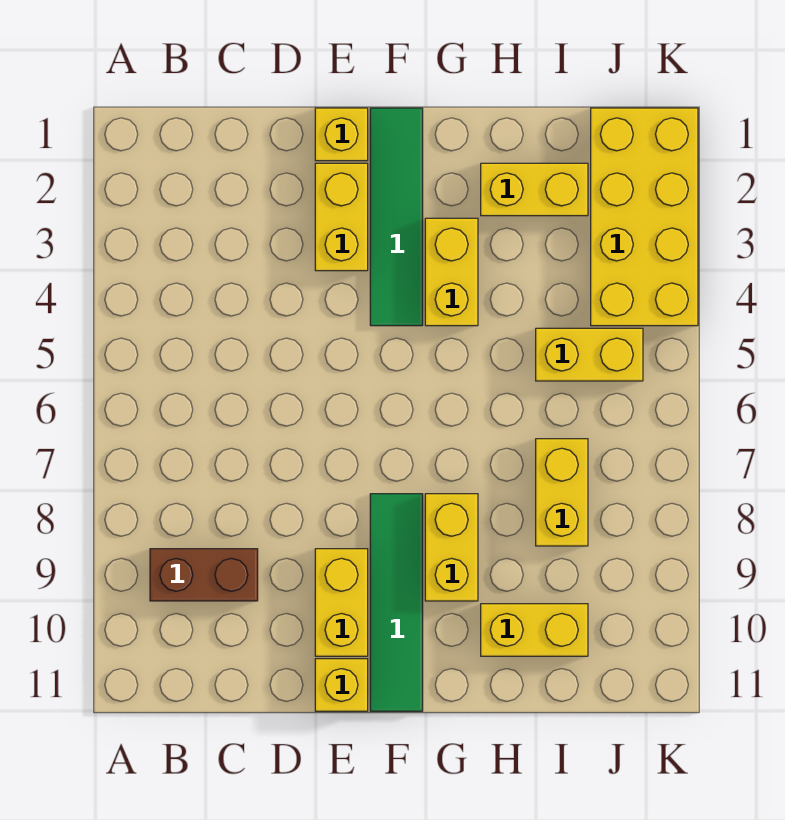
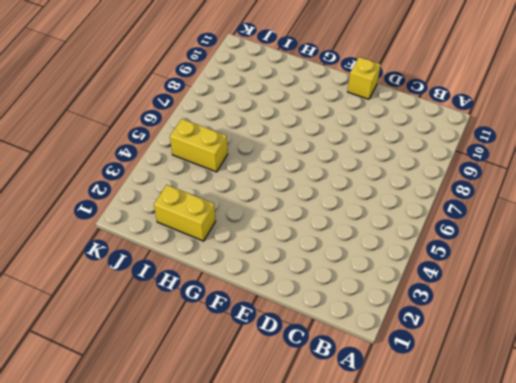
none -> brown 1x2 brick [150,549,258,601]
none -> yellow 1x1 brick [315,108,368,161]
none -> yellow 1x2 brick [315,163,368,271]

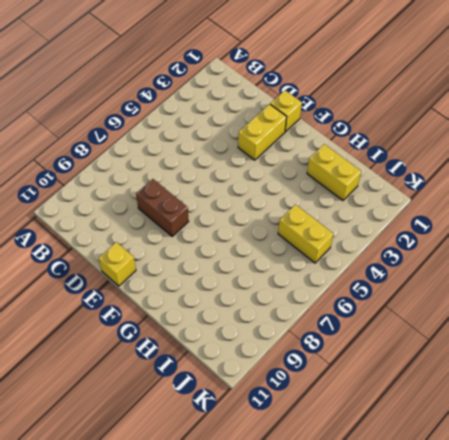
brown 1x2 brick [136,179,189,236] -> brown 1x2 brick moved to [150,549,258,601]
none -> yellow 1x2 brick [315,549,368,656]
none -> green 1x4 tile [370,108,423,326]
none -> green 1x4 tile [370,494,423,711]

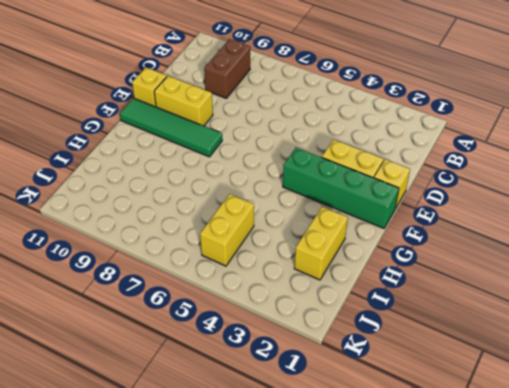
green 1x4 brick [283,148,399,228] -> green 1x4 tile [370,108,423,326]
none -> yellow 1x2 brick [425,218,478,326]
none -> yellow 1x2 brick [425,494,478,601]
none -> yellow 1x2 brick [481,604,588,656]

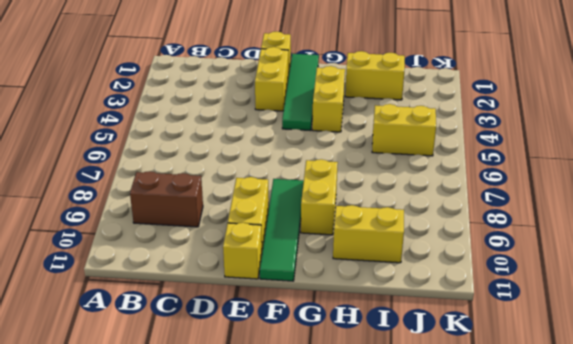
none -> yellow 1x2 brick [536,439,588,546]
none -> yellow 2x4 brick [591,108,698,326]

